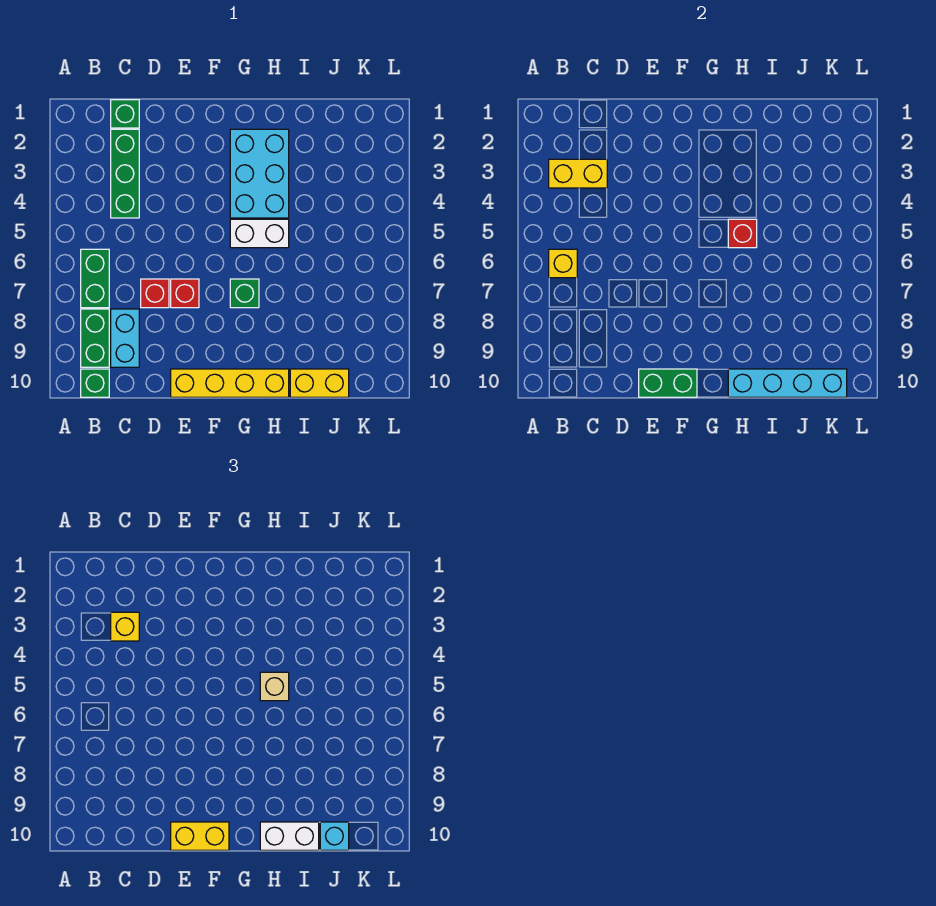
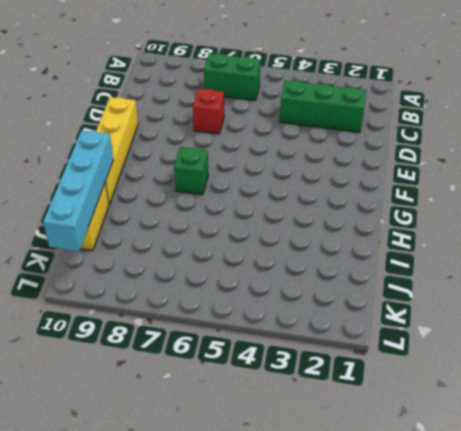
none -> green 1x2 brick [81,309,109,367]
none -> green 1x1 brick [81,369,109,397]
none -> green 1x1 brick [111,100,139,128]

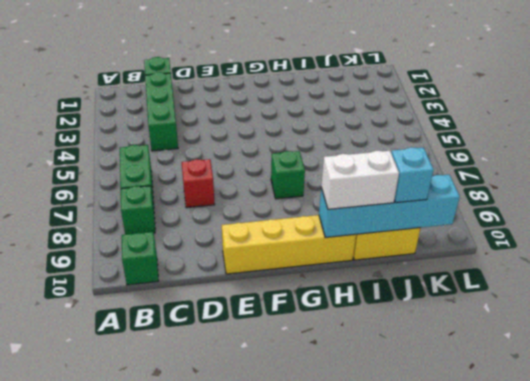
green 1x1 brick [121,186,155,235] -> green 1x2 brick [81,309,109,367]
none -> cyan 1x2 brick [111,309,139,367]
none -> red 1x1 brick [171,279,199,308]
none -> cyan 2x3 brick [230,129,289,218]

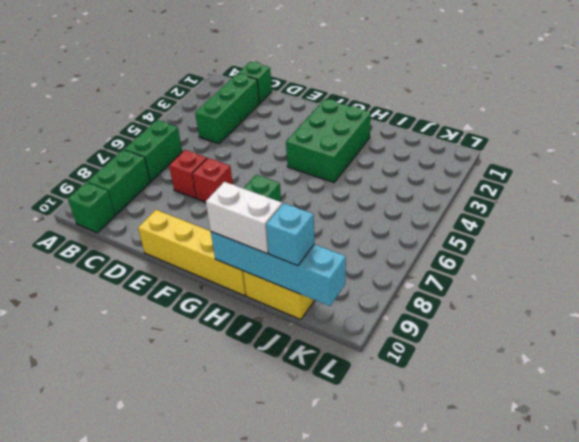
green 2x3 brick [286,99,371,182] -> cyan 2x3 brick [230,129,289,218]
none -> cyan 1x2 brick [111,309,139,367]
none -> white 1x2 brick [230,219,289,248]
none -> yellow 1x2 brick [549,159,607,188]

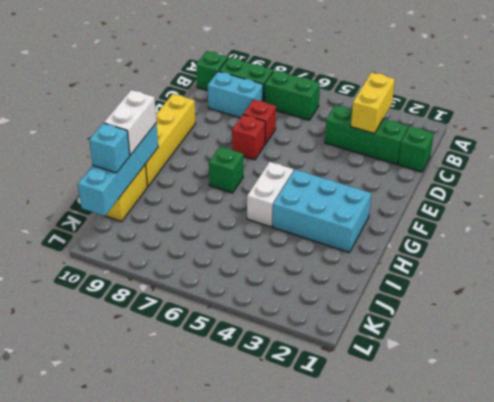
none -> yellow 1x1 brick [549,249,577,278]
none -> green 1x2 brick [639,369,697,397]
none -> red 1x1 brick [728,219,757,248]

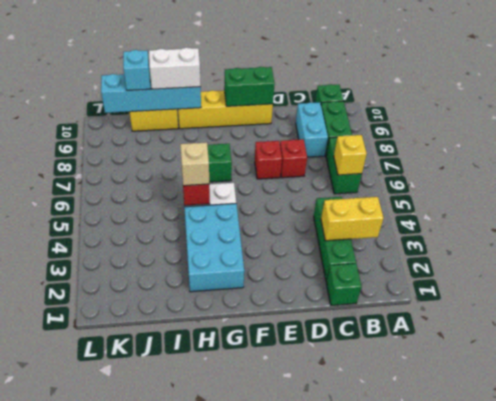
none -> yellow 1x1 brick [111,612,139,641]
none -> yellow 1x2 brick [171,822,229,850]

